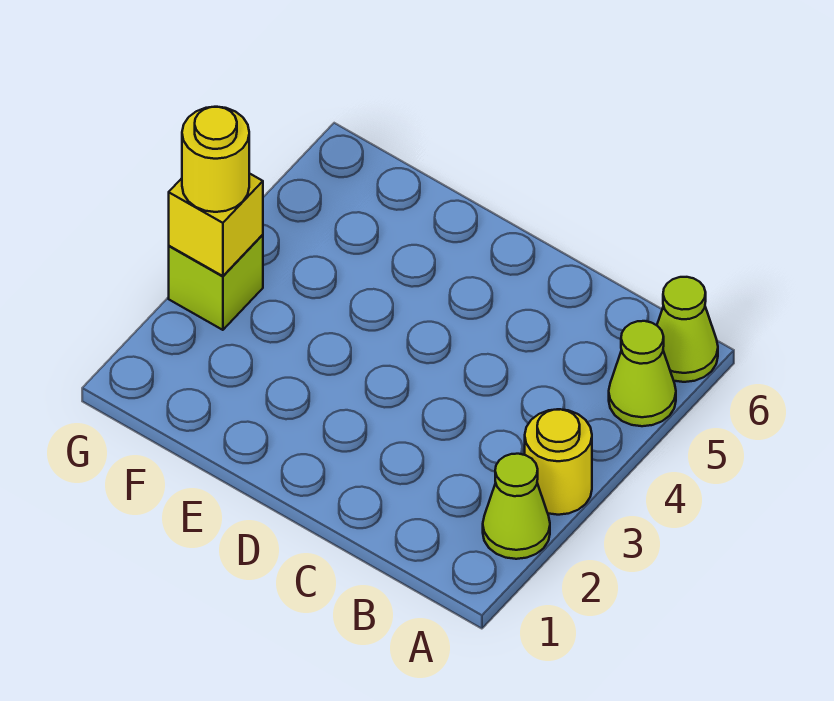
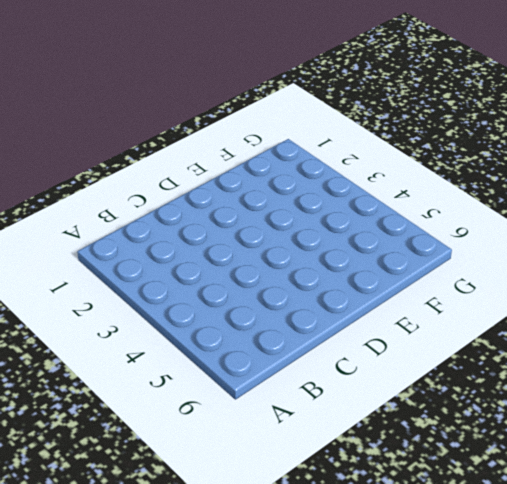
none -> lime 1x1 cone [483,454,550,559]
none -> yellow 1x1 round brick [525,409,592,515]

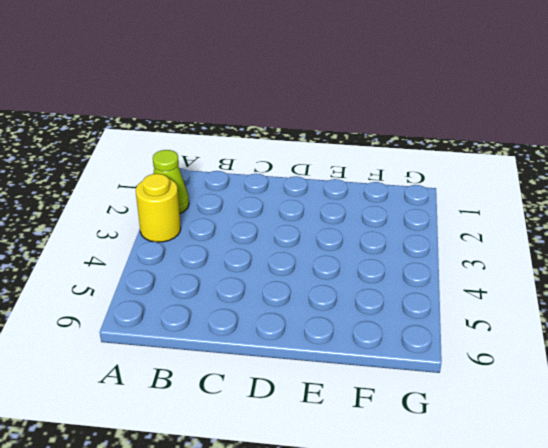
none -> lime 1x1 cone [609,321,676,426]
none -> lime 1x1 cone [657,277,718,382]

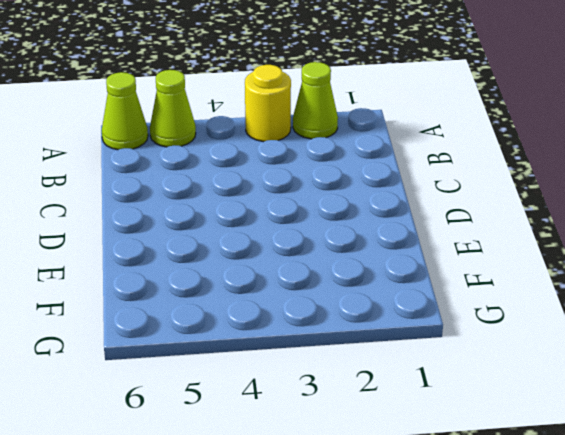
none -> lime 1x1 brick [169,235,263,330]
none -> yellow 1x1 brick [169,173,263,276]

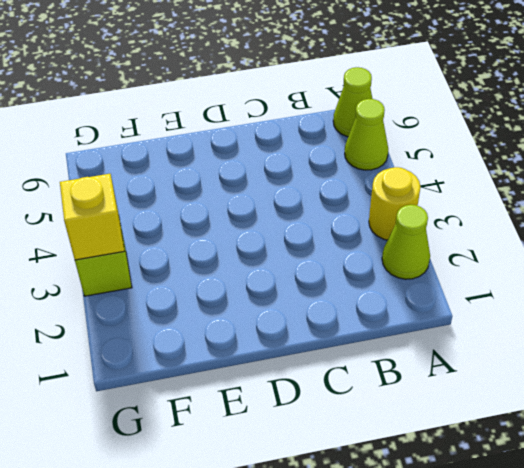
none -> yellow 1x1 round brick [182,107,249,212]

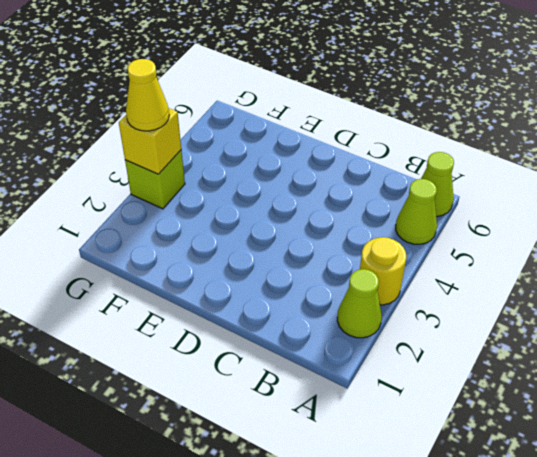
yellow 1x1 cone [126,59,169,131] -> yellow 1x1 round brick [182,107,249,212]

